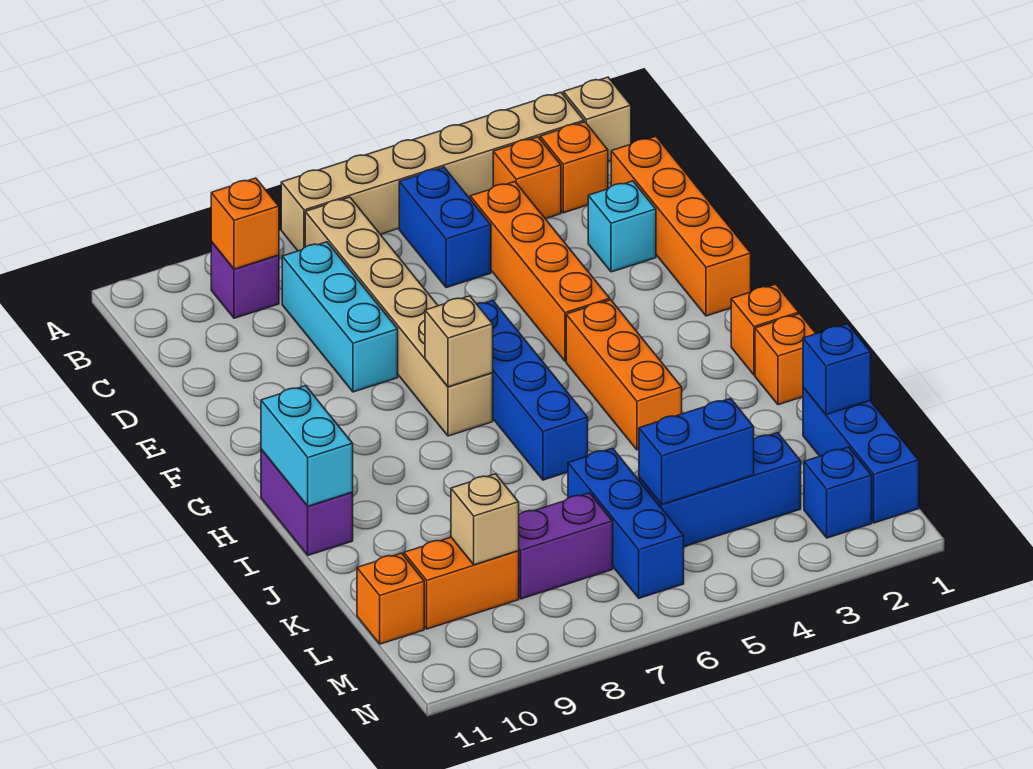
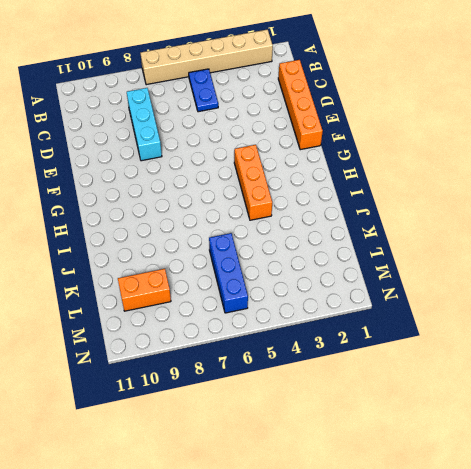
blue 1x2 plate [189,69,218,112] -> blue 1x2 brick [399,167,491,288]
none -> tan 1x1 brick [563,77,631,161]
none -> orange 1x1 brick [540,122,608,213]
none -> orange 1x1 brick [493,137,561,219]

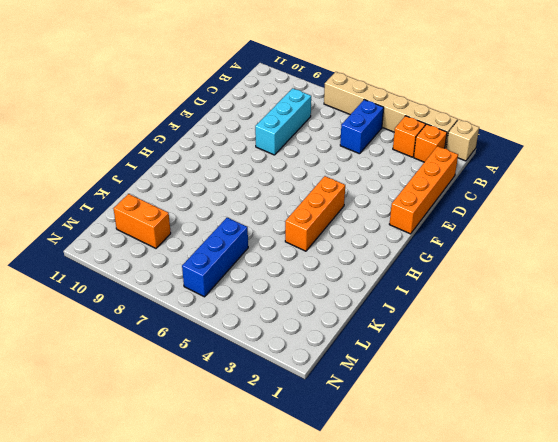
none -> tan 1x6 brick [305,197,493,436]
none -> purple 1x1 brick [211,242,279,318]
none -> orange 1x4 brick [470,182,610,361]

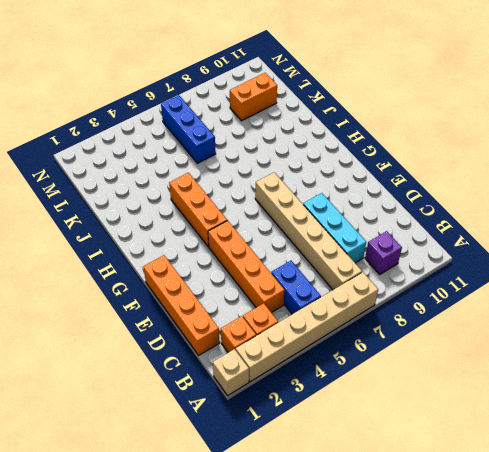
none -> cyan 1x1 brick [588,181,656,272]
none -> blue 1x4 brick [477,300,588,480]
none -> orange 1x1 brick [731,284,799,375]

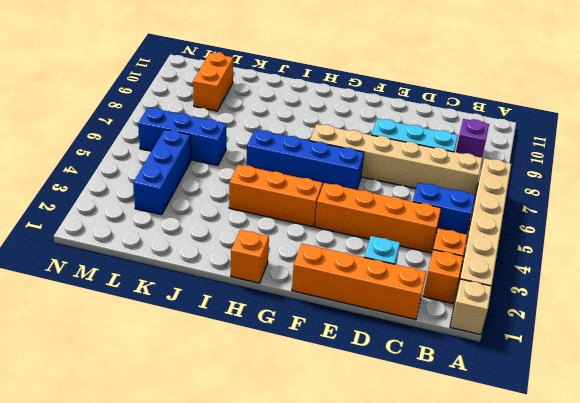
none -> purple 1x2 brick [261,449,353,555]
none -> orange 1x1 brick [755,314,816,405]
none -> blue 1x3 brick [803,387,919,523]

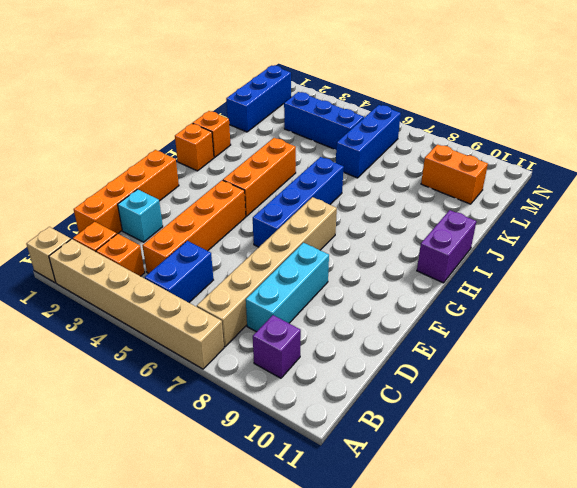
none -> purple 1x2 brick [519,493,613,599]
none -> orange 1x1 brick [357,553,424,644]
none -> blue 1x1 brick [804,447,872,538]

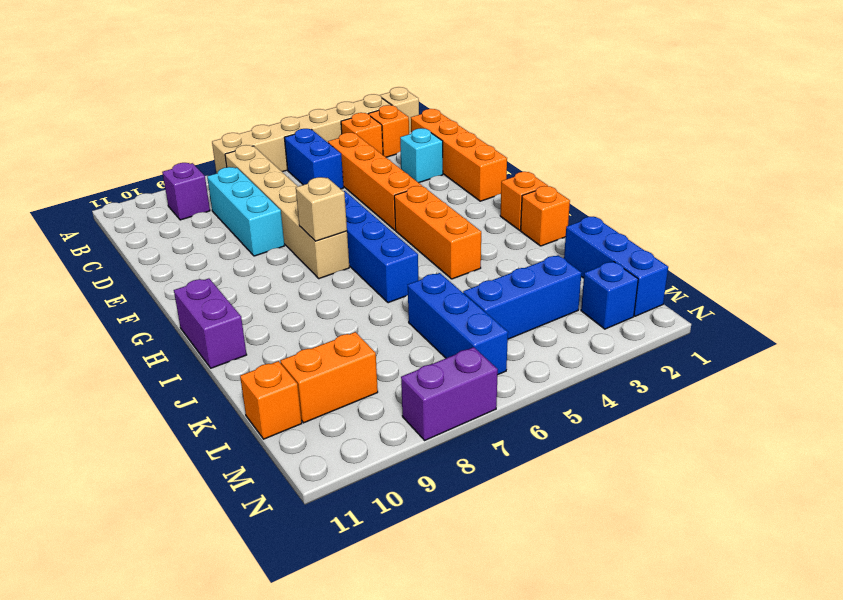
purple 1x2 brick [401,347,498,440] -> purple 1x2 brick moved to [519,493,613,599]
none -> orange 1x1 brick [211,178,279,269]
none -> cyan 1x2 brick [261,386,353,506]
none -> blue 1x1 brick [803,324,871,415]

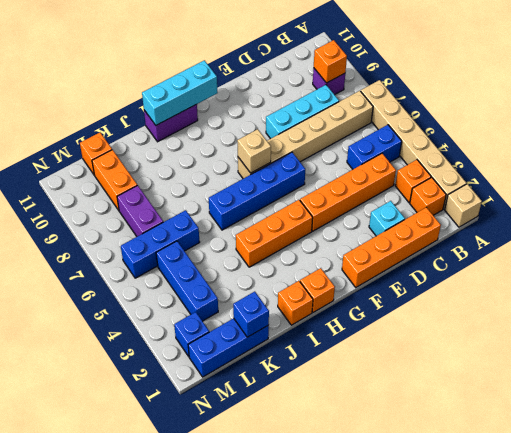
cyan 1x3 brick [142,60,218,125] -> cyan 1x2 brick [261,386,353,506]
none -> blue 1x2 brick [639,398,754,504]
none -> tan 1x1 brick [451,474,519,565]

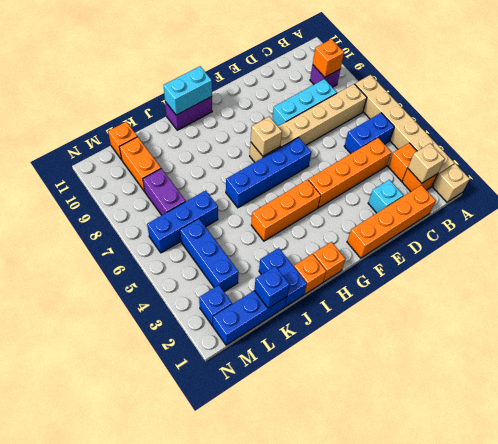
tan 1x1 brick [408,143,445,183] -> tan 1x1 brick moved to [451,474,519,565]
blue 1x2 brick [259,248,307,306] -> blue 1x2 brick moved to [639,398,754,504]

